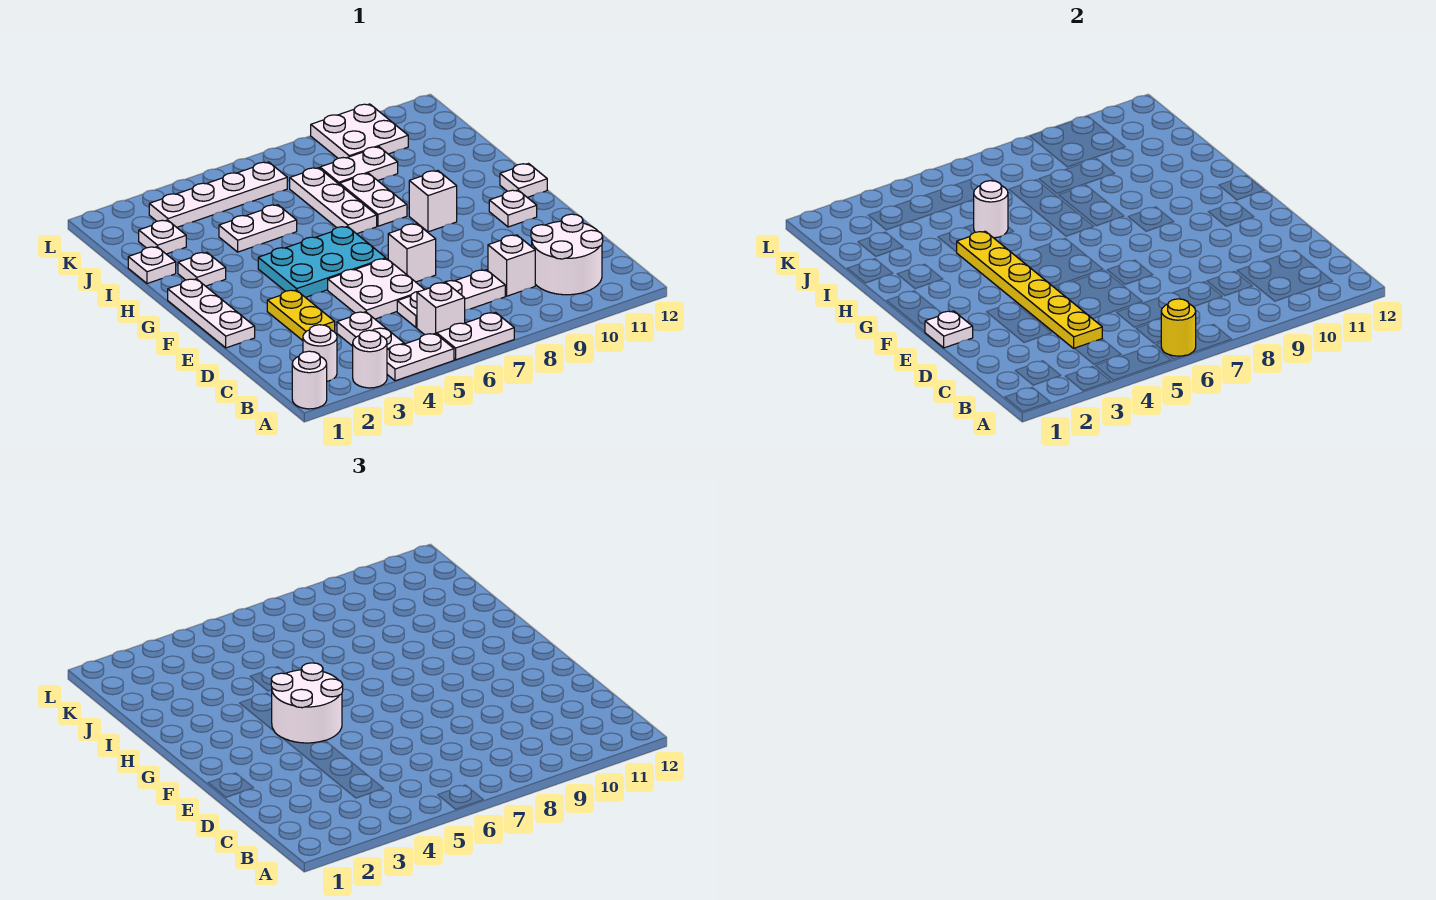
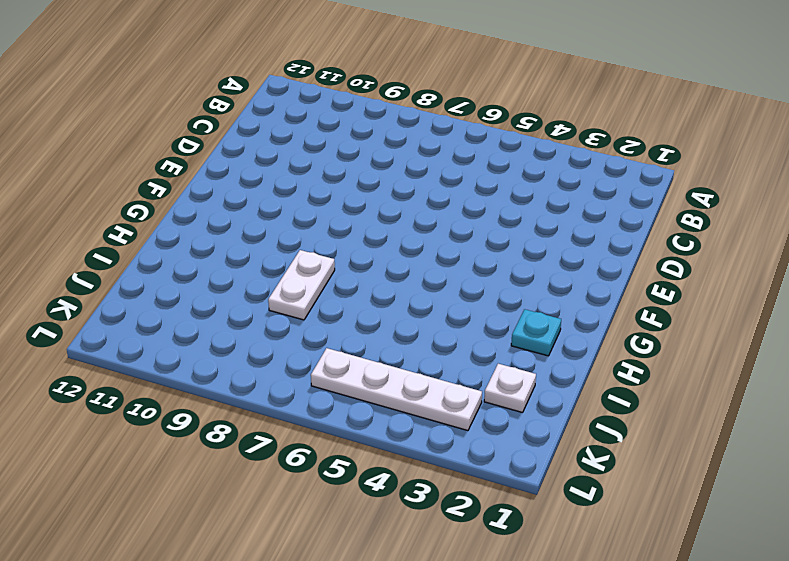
cyan 1x1 plate [511,309,561,356] -> white 1x1 plate [178,252,226,286]
none -> white 1x1 round brick [292,351,327,409]
none -> white 1x1 round brick [353,330,387,388]
none -> white 1x2 plate [387,333,454,381]
none -> white 1x2 plate [437,312,514,360]

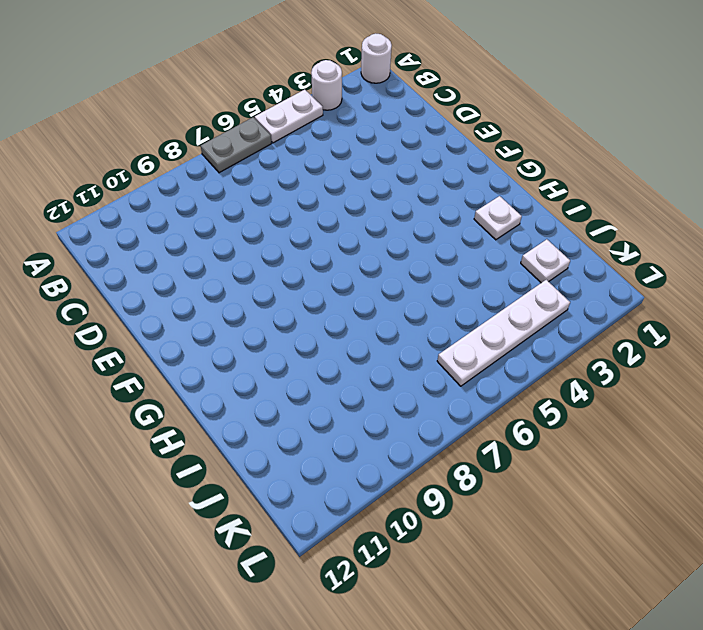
grey 1x2 plate [201,117,272,173] -> white 1x2 plate [437,312,514,360]
none -> white 1x1 round brick [303,325,337,381]
none -> white 1x2 plate [337,312,404,350]
none -> white 1x1 brick [417,282,465,335]
none -> white 2x2 round brick [531,214,603,295]

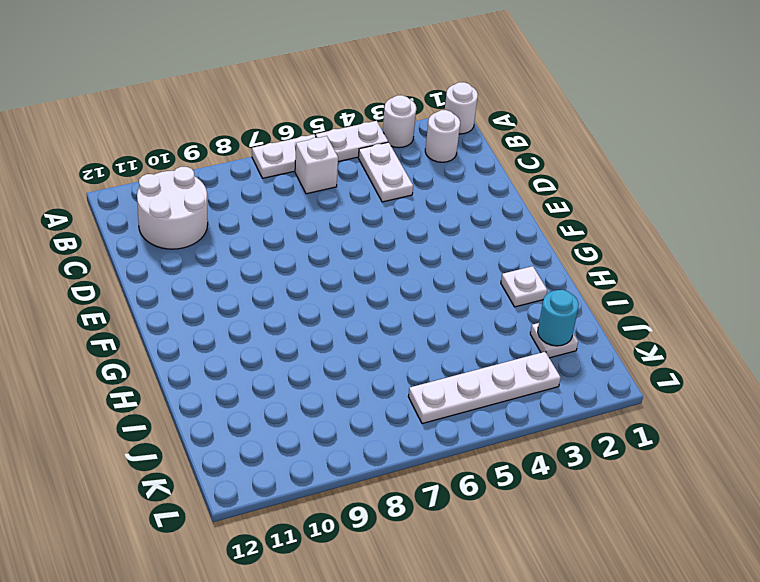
cyan 1x1 round brick [538,290,579,346] -> none
none -> white 1x3 plate [397,270,505,328]
none -> white 1x1 brick [488,235,535,296]
none -> yellow 1x2 plate [267,290,335,340]
none -> white 2x2 plate [328,259,425,319]

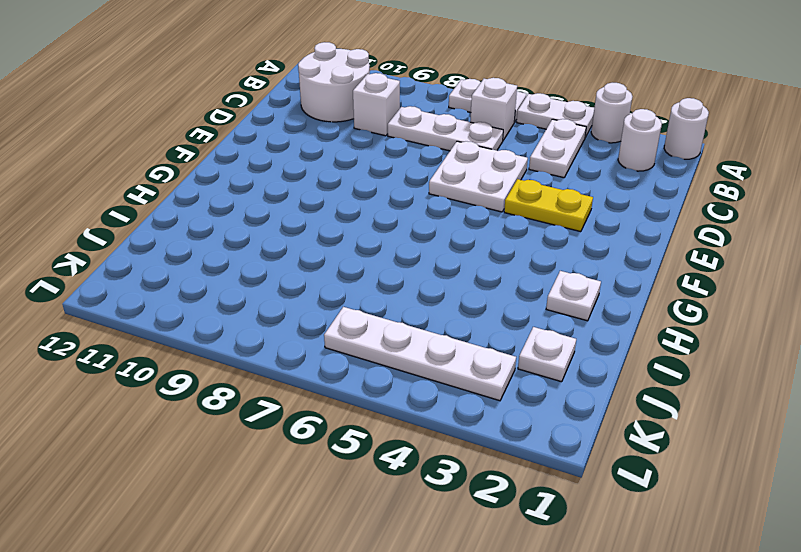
yellow 1x2 plate [504,179,593,232] -> yellow 1x2 plate turned to [267,290,335,340]
none -> white 1x3 plate [168,279,255,348]
none -> white 1x1 brick [388,224,436,282]
none -> cyan 2x3 plate [258,226,386,297]
none -> white 1x1 plate [489,190,537,227]

